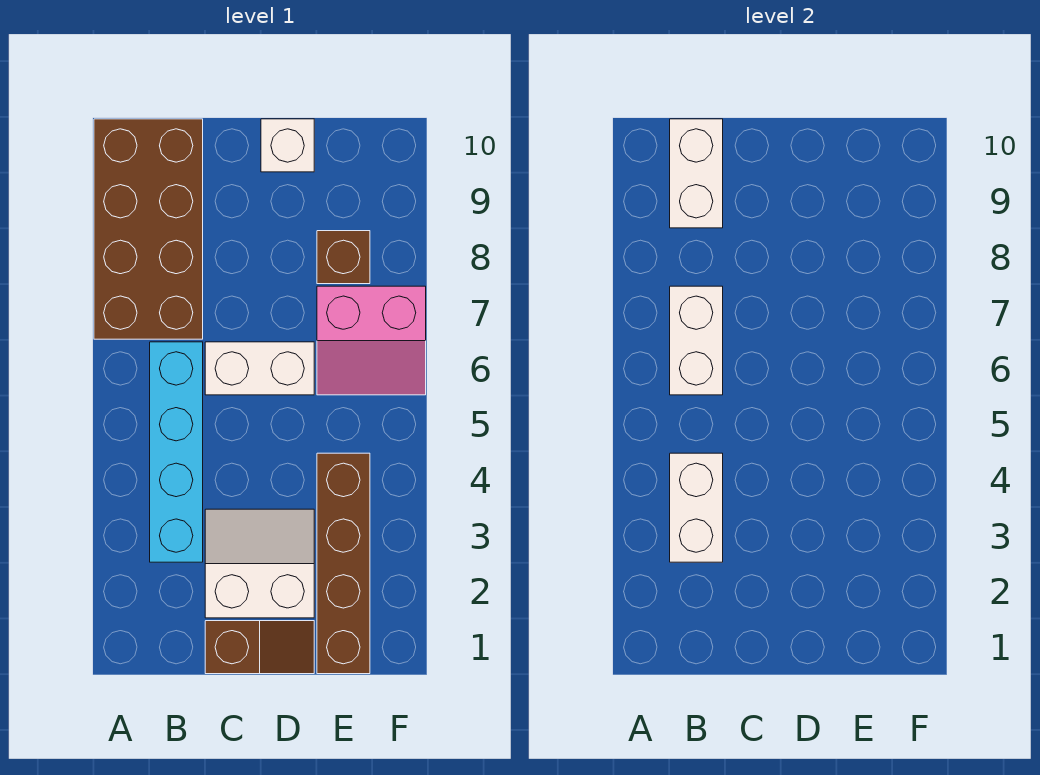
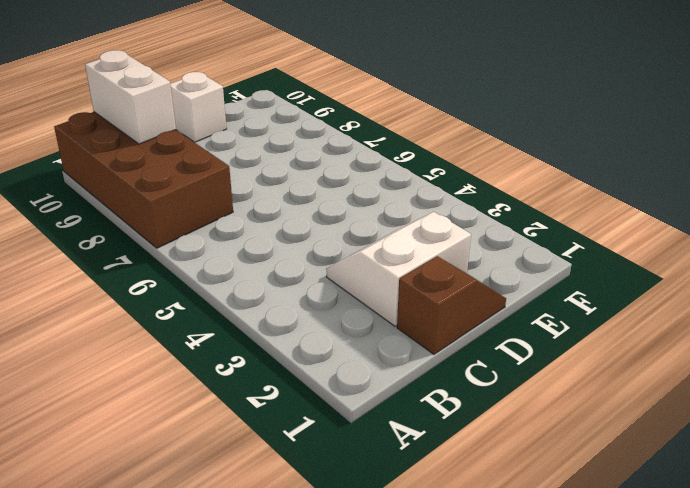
none -> cyan 1x4 brick [150,342,203,562]
none -> white 1x2 brick [205,342,314,395]
none -> brown 1x4 brick [317,453,370,674]

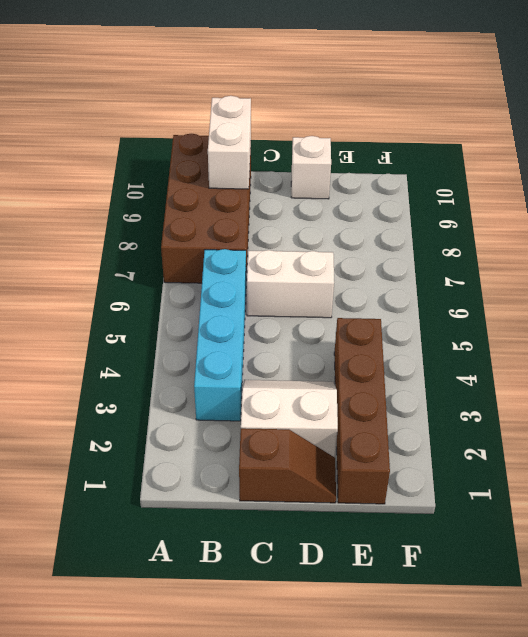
none -> pink 2x2 slope [317,286,426,395]
none -> brown 1x1 brick [317,231,370,284]
none -> white 1x2 brick [670,453,723,562]

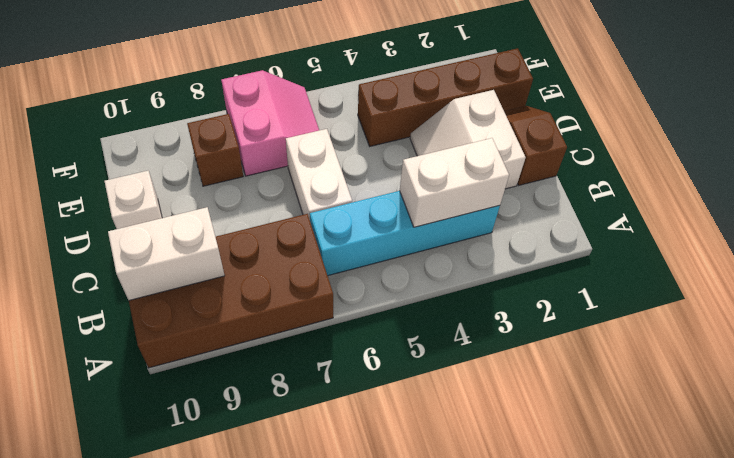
none -> white 1x2 brick [670,286,723,395]

